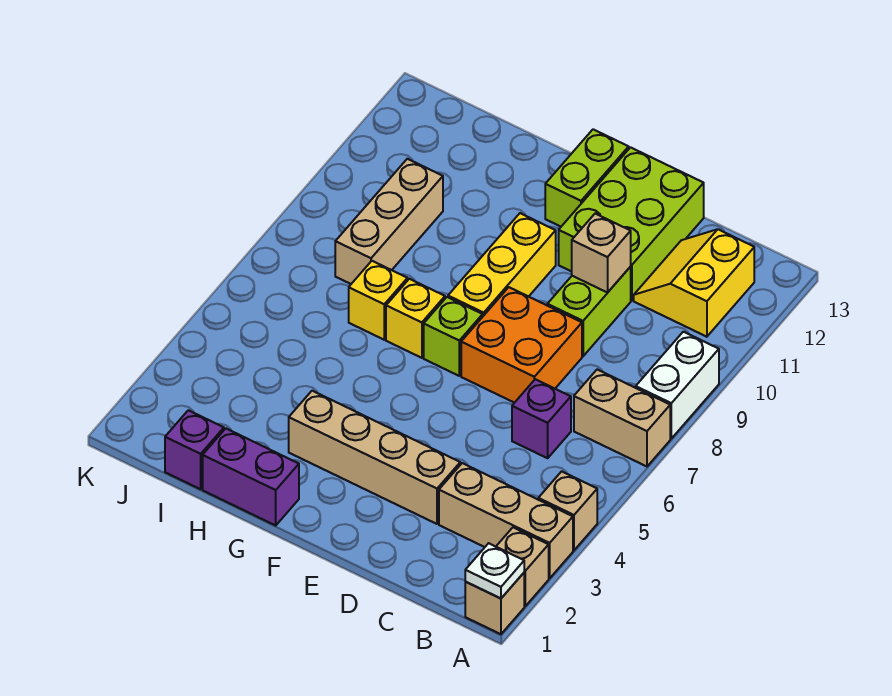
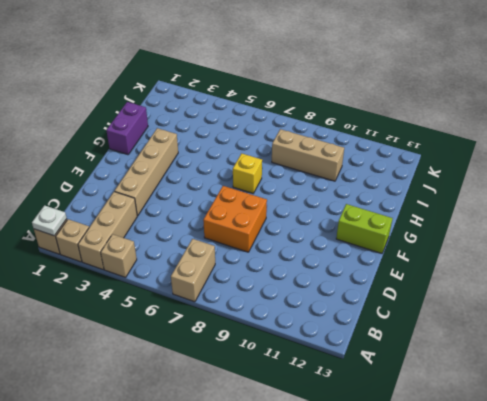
none -> white 1x2 brick [636,332,719,438]
none -> yellow 2x2 slope [634,229,754,337]
none -> purple 1x1 brick [512,379,571,458]

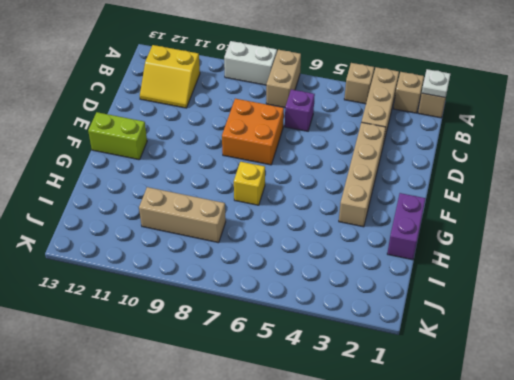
none -> lime 1x2 brick [547,267,631,356]
none -> lime 2x3 brick [559,147,704,300]
none -> lime 1x1 brick [424,297,483,376]

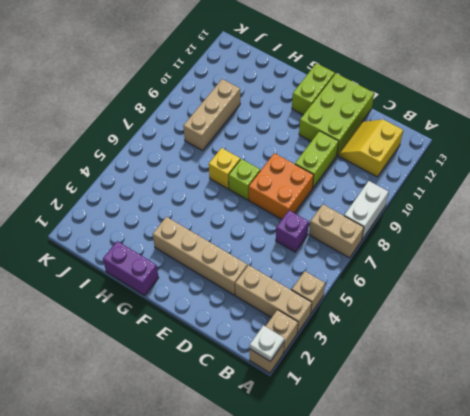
none -> yellow 1x3 brick [448,213,556,316]
none -> yellow 1x1 brick [349,261,408,340]
none -> purple 1x1 brick [165,410,224,489]

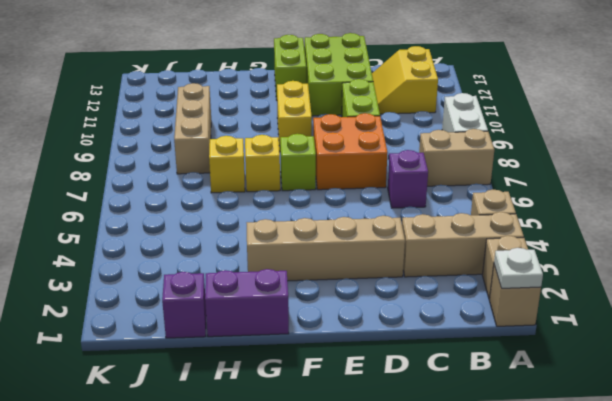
yellow 1x2 brick [277,81,312,151] -> yellow 1x3 brick [448,213,556,316]
none -> tan 1x1 brick [572,214,631,293]

